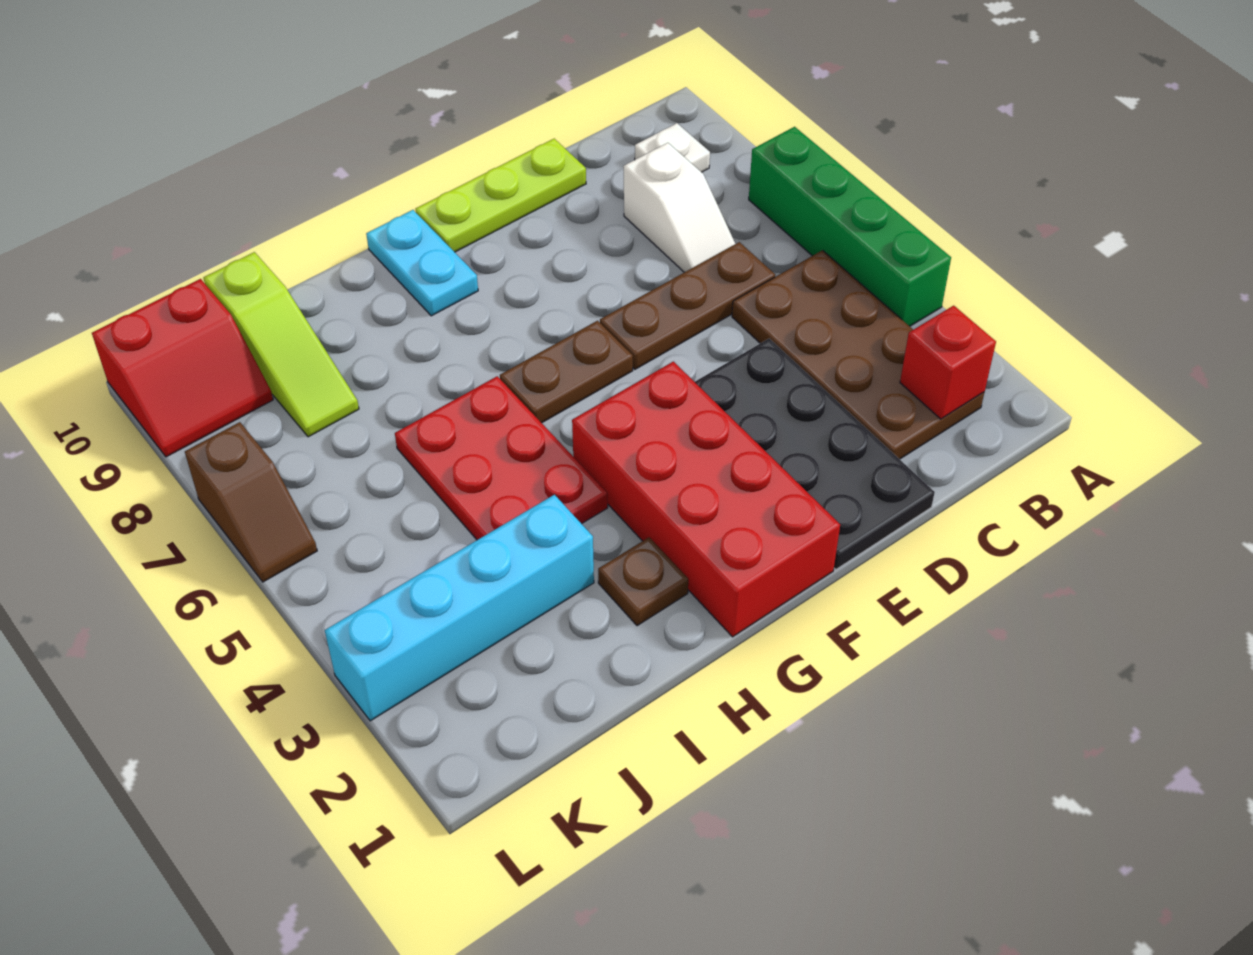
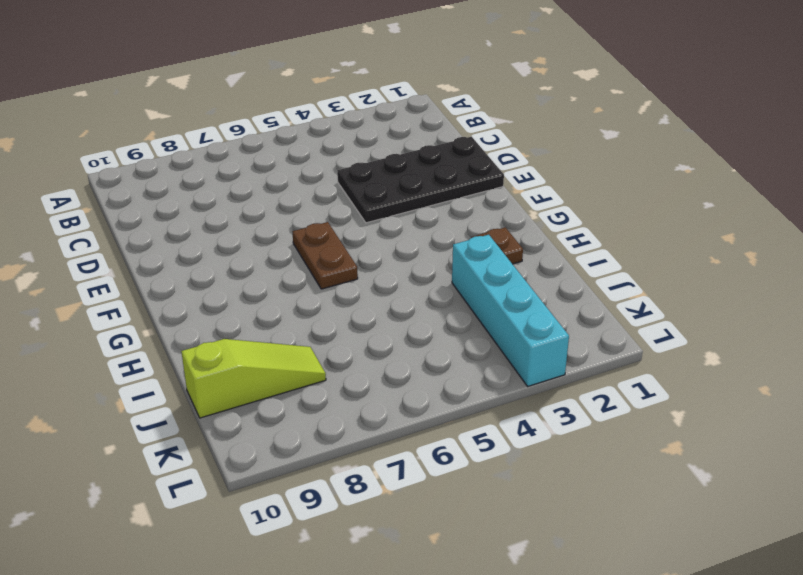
none -> green 1x4 brick [749,127,951,326]
none -> brown 2x4 plate [732,250,984,459]
none -> white 1x1 plate [635,123,710,172]

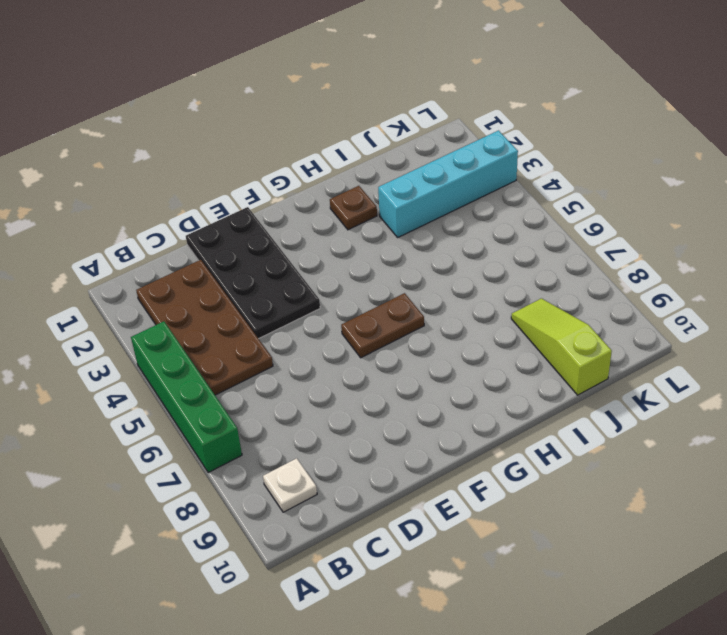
none -> brown 1x3 plate [600,242,775,369]
none -> white 1x2 slope [624,143,735,272]
none -> lime 1x3 plate [416,139,586,252]

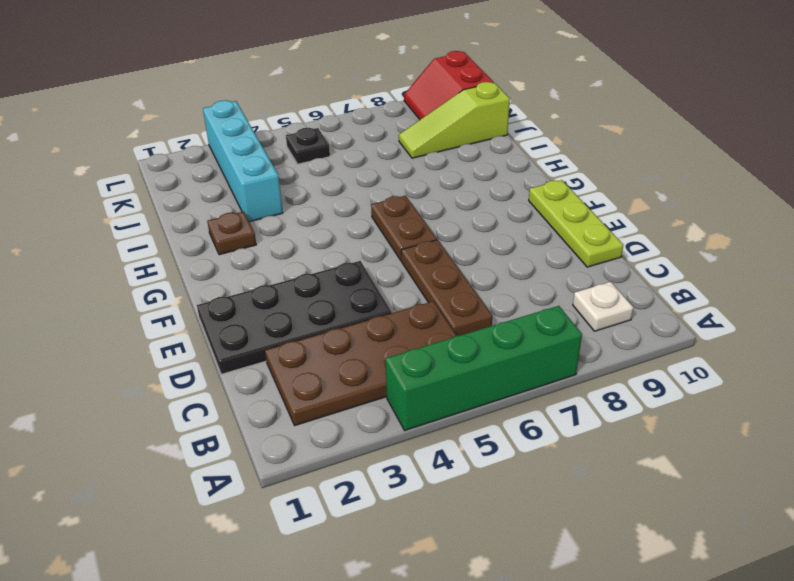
black 1x1 plate [286,128,330,164] -> none
none -> white 1x2 slope [624,143,735,272]
none -> red 2x4 brick [572,362,840,637]
none -> cyan 1x2 plate [366,210,478,316]

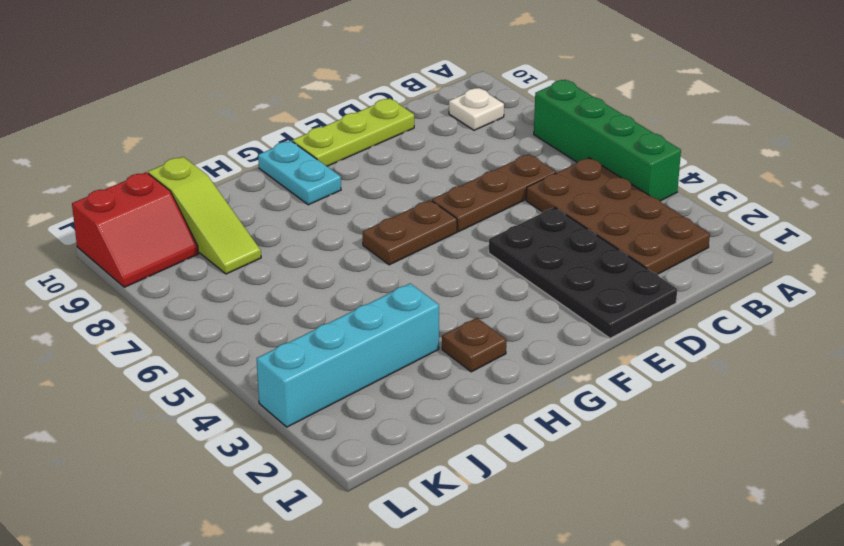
none -> white 1x2 slope [624,143,735,272]
none -> red 2x4 brick [572,362,840,637]
none -> red 2x3 plate [395,376,608,540]

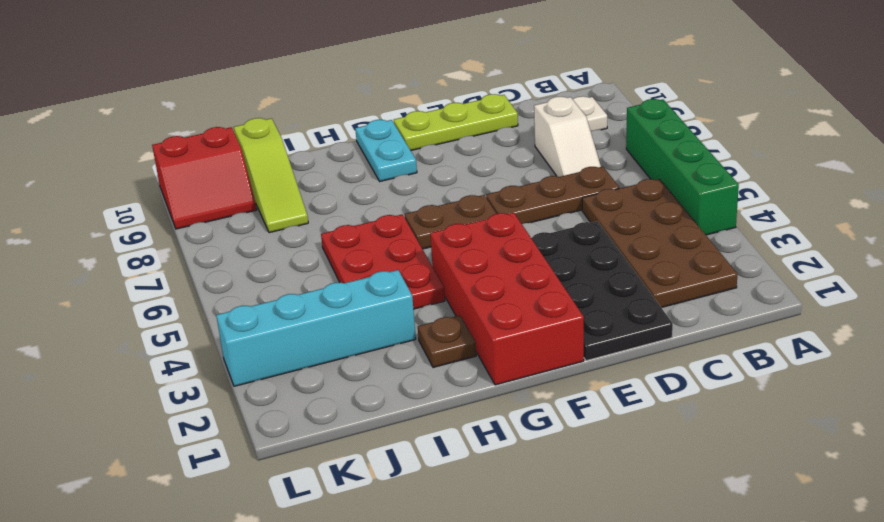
none -> brown 1x2 slope [185,422,317,582]
none -> red 1x1 brick [900,306,996,419]

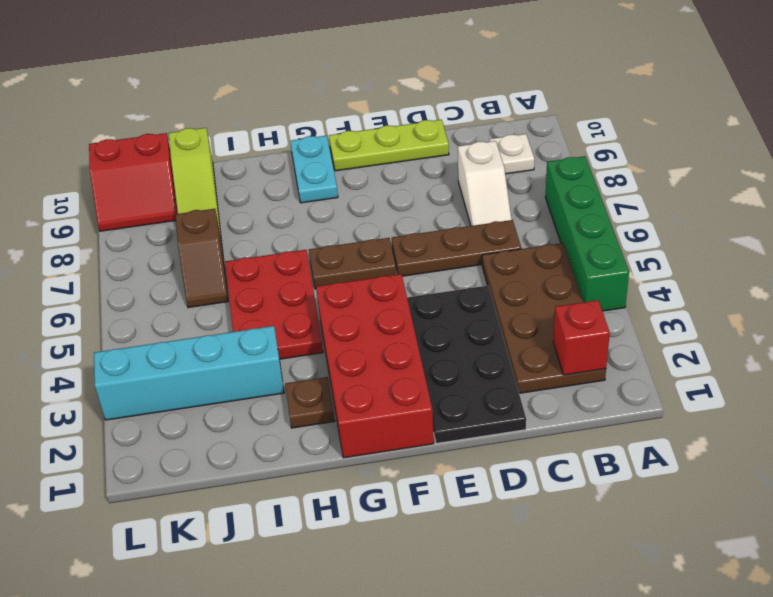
brown 1x2 slope [175,209,228,308] -> brown 1x2 slope moved to [185,422,317,582]

